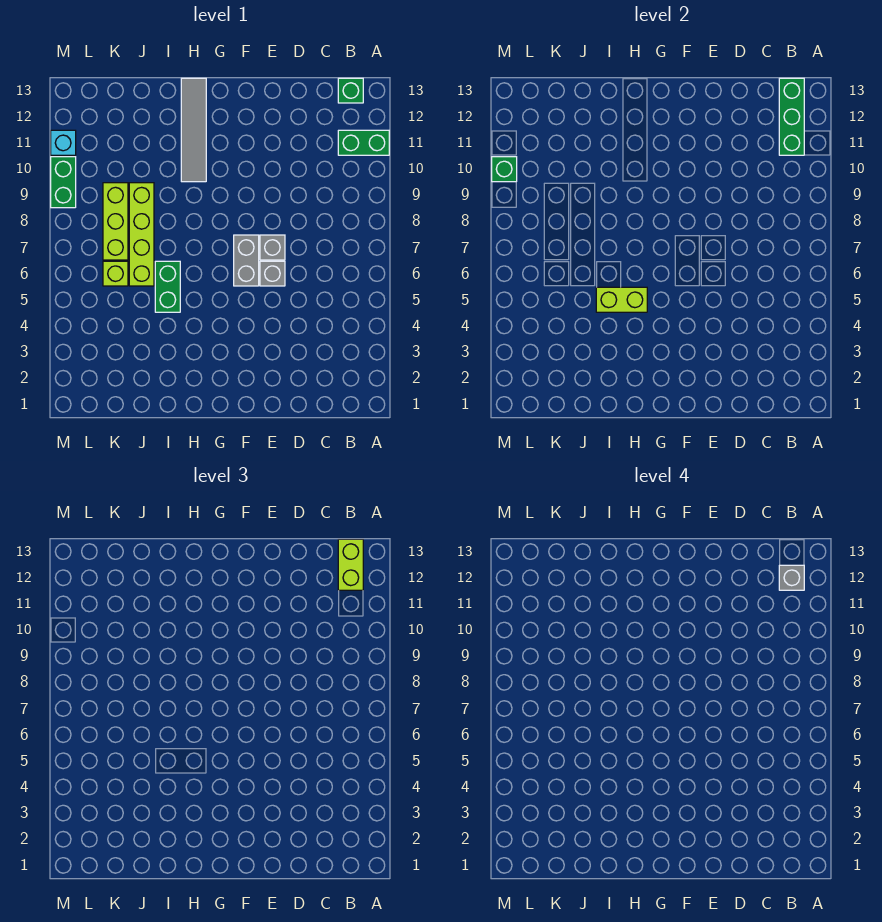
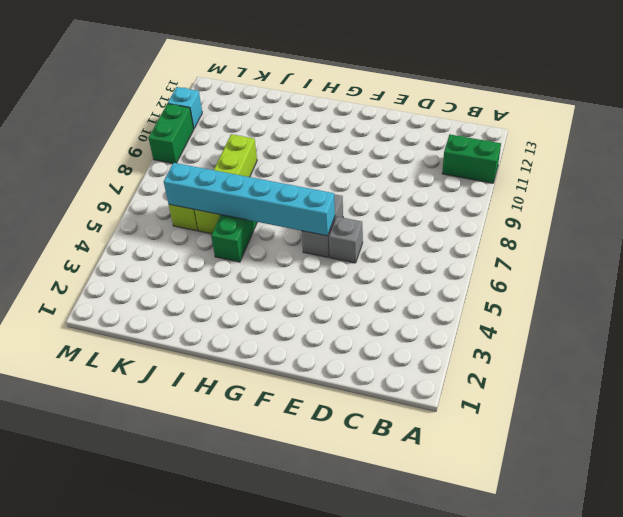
cyan 1x6 brick [164,163,335,236] -> none
none -> green 1x1 brick [338,78,363,103]
none -> grey 1x1 brick [260,235,285,260]
none -> grey 1x4 tile [181,78,206,182]

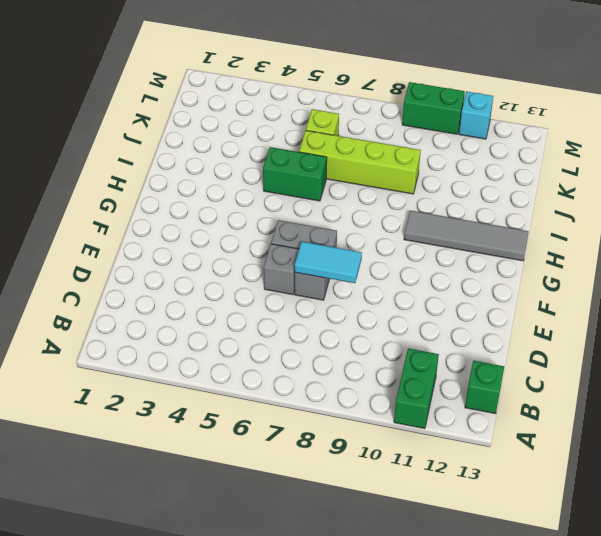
cyan 1x2 tile [295,242,362,283] -> none
none -> lime 1x3 brick [103,183,128,260]
none -> green 1x3 brick [779,78,804,155]
none -> lime 1x2 brick [596,287,647,312]

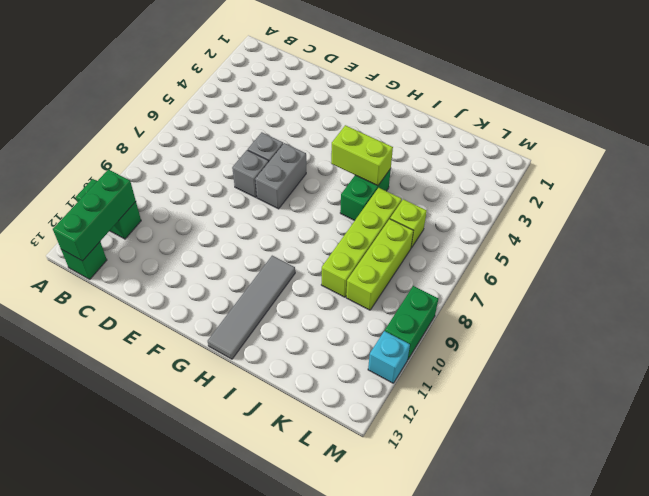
none -> green 1x1 brick [492,157,517,182]
none -> lime 1x2 brick [338,539,363,590]
none -> grey 1x1 brick [779,565,804,590]

